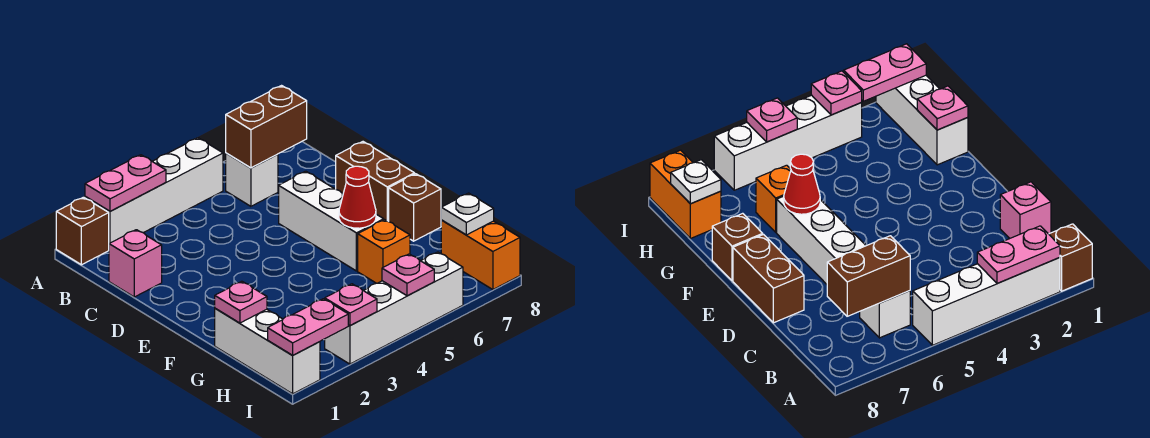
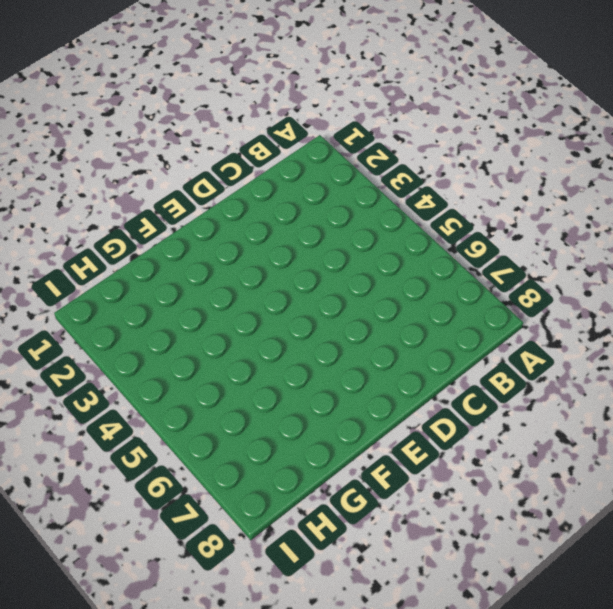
none -> brown 1x1 brick [56,197,109,265]
none -> white 1x4 brick [85,138,223,243]
none -> white 1x1 brick [226,153,278,206]

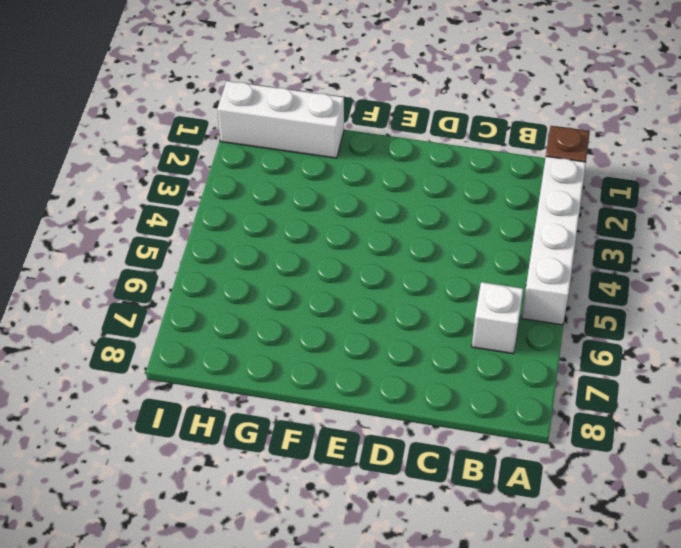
none -> pink 1x1 brick [109,230,162,297]
none -> white 1x3 brick [279,171,384,271]
none -> brown 1x2 brick [336,142,415,222]

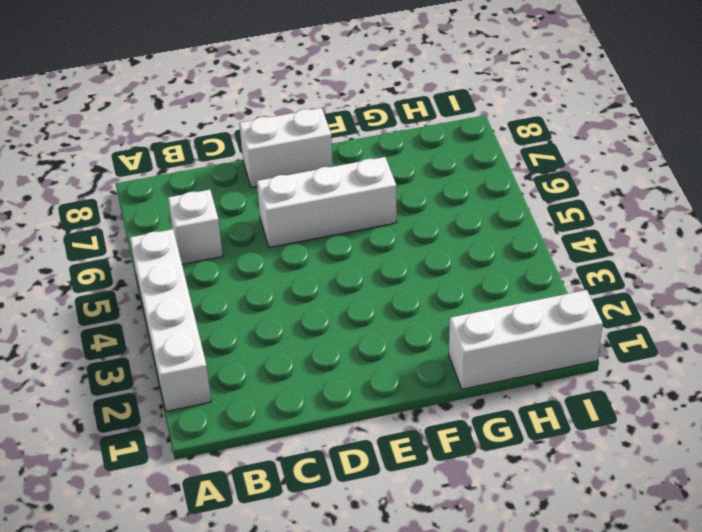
white 1x2 brick [239,108,333,188] -> brown 1x2 brick [336,142,415,222]
none -> brown 1x1 brick [56,197,109,265]
none -> pink 1x1 brick [109,230,162,297]
none -> brown 1x1 brick [389,174,441,241]

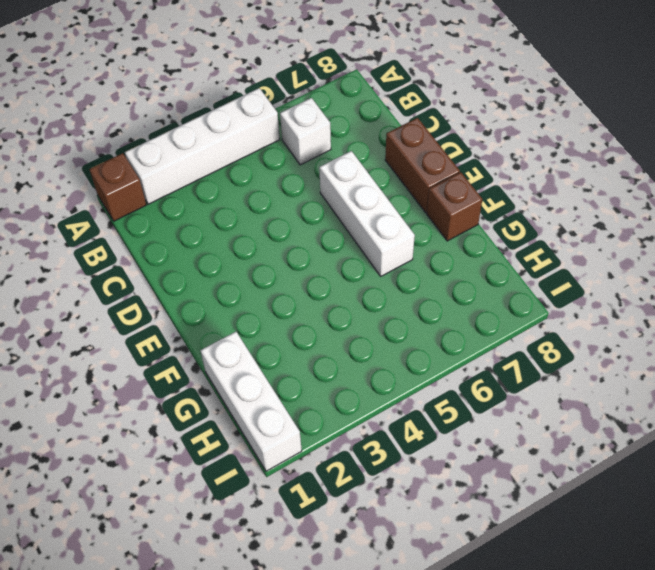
none -> pink 1x1 brick [109,230,162,297]
none -> orange 1x1 brick [358,220,410,283]
none -> orange 1x2 brick [441,220,520,290]

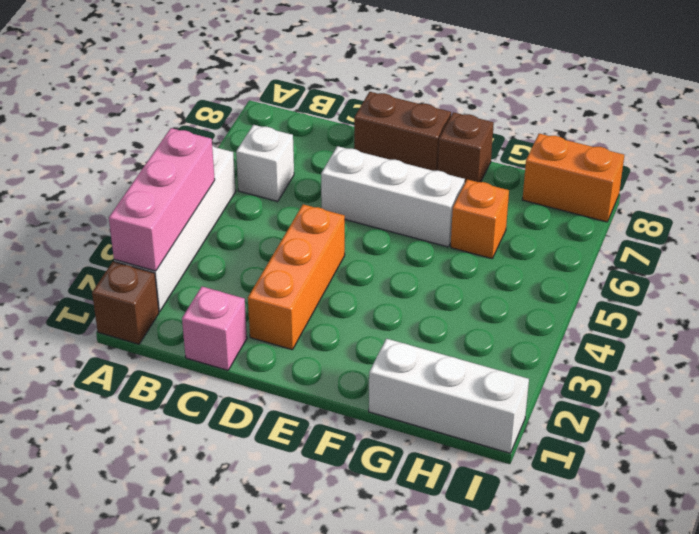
pink 1x3 brick [109,128,215,271] -> pink 1x2 plate [85,155,166,211]
orange 1x3 brick [248,204,345,350] -> none
none -> white 1x4 brick [325,252,463,364]
none -> brown 1x2 brick [226,86,307,168]
none -> red 1x1 cone [339,166,376,228]

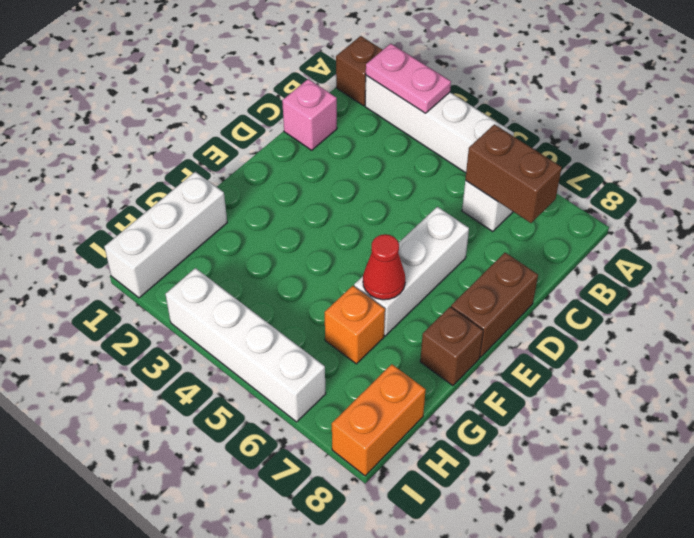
none -> pink 1x1 plate [215,281,267,323]
none -> white 1x1 plate [441,193,494,235]
none -> pink 1x2 plate [268,299,348,355]

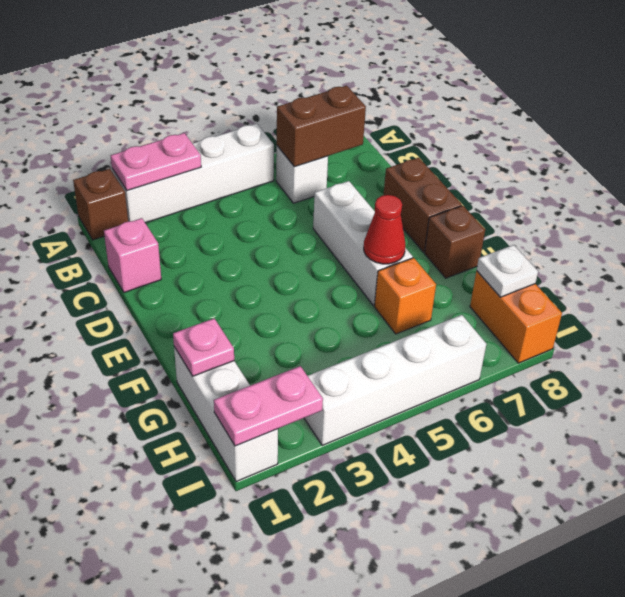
none -> pink 1x1 plate [325,284,377,326]
none -> pink 1x1 plate [382,254,434,296]

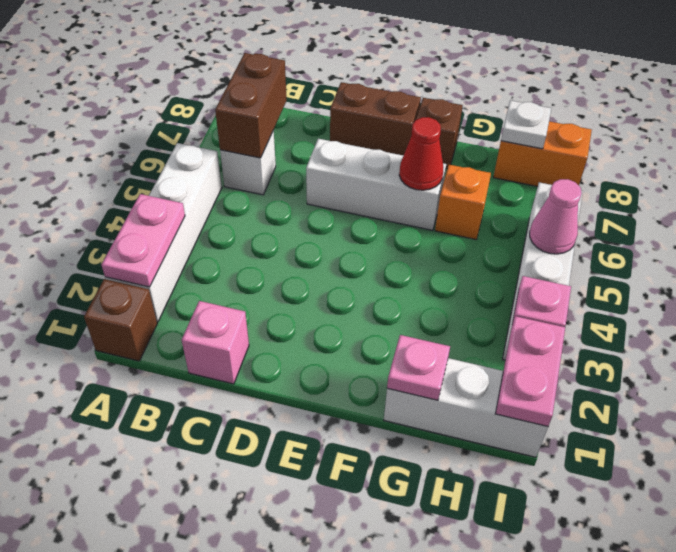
pink 1x1 cone [530,179,582,254] -> pink 1x1 plate [382,254,434,296]

